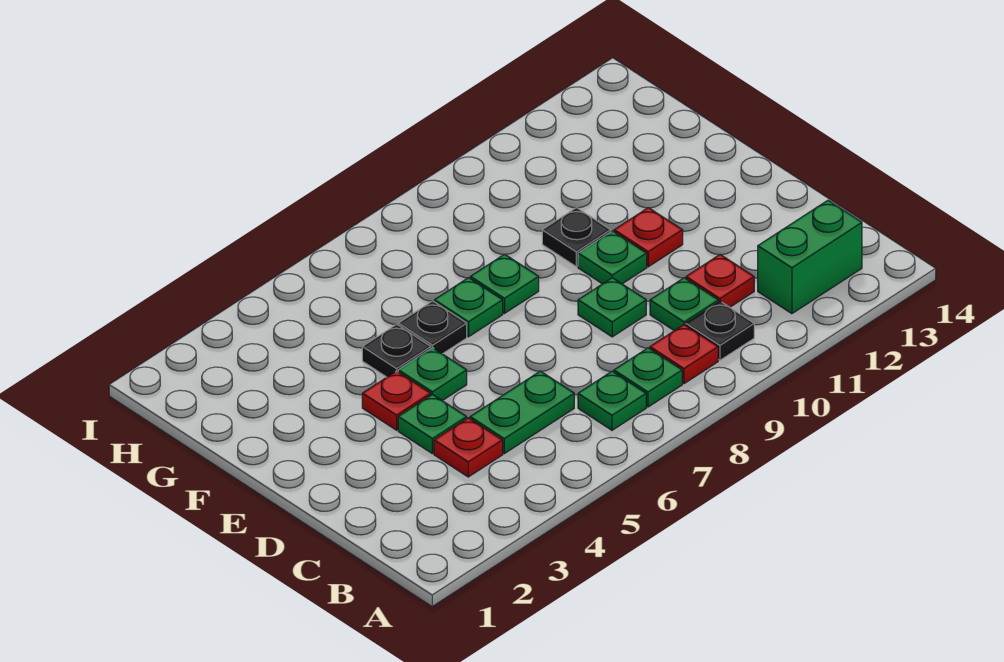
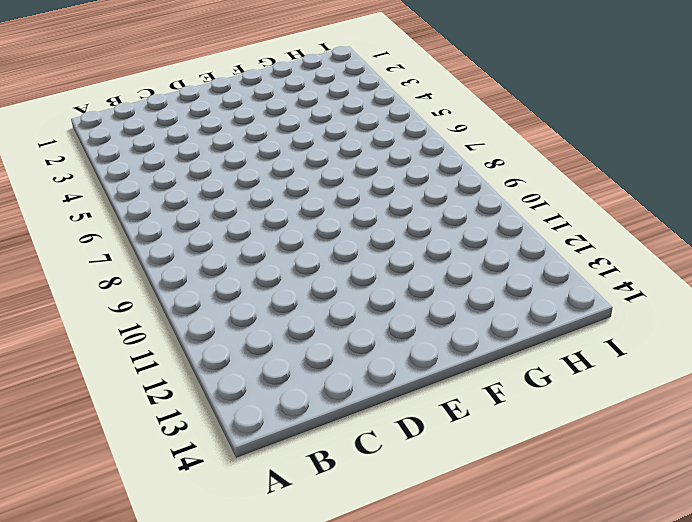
none -> green 1x1 plate [578,371,646,430]
none -> green 1x1 plate [614,348,682,407]
none -> red 1x1 plate [650,325,718,384]

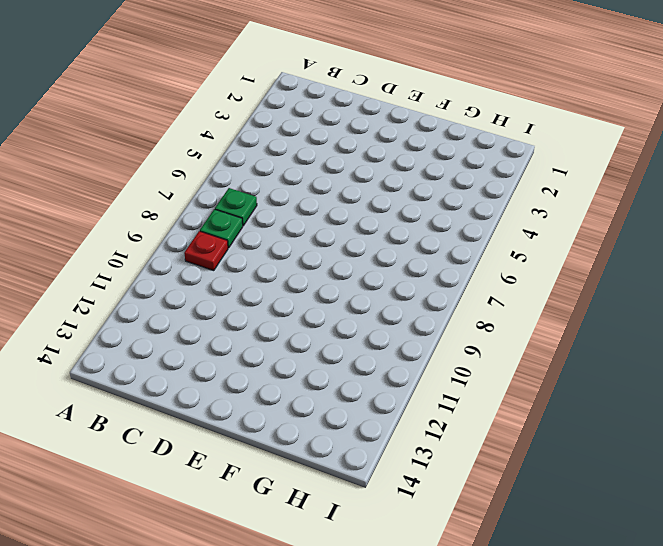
none -> black 1x1 plate [686,301,754,360]
none -> green 1x2 brick [758,200,862,314]
none -> red 1x1 plate [434,418,503,477]

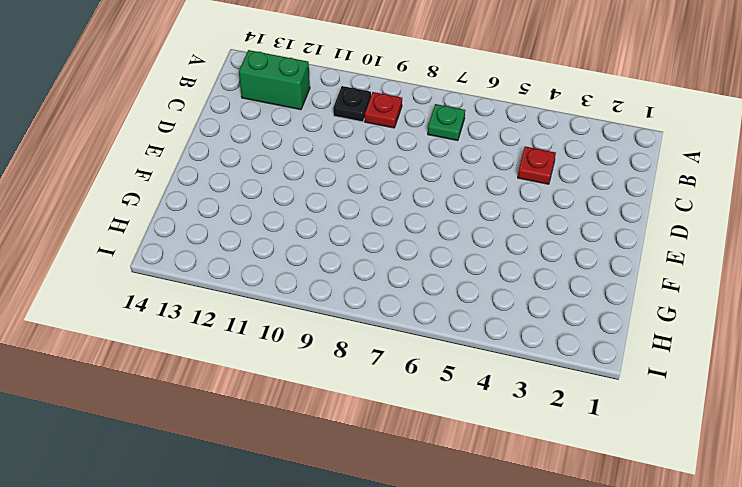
none -> green 1x1 plate [614,348,682,407]
none -> green 1x2 plate [470,371,574,454]
none -> green 1x1 plate [650,278,718,331]

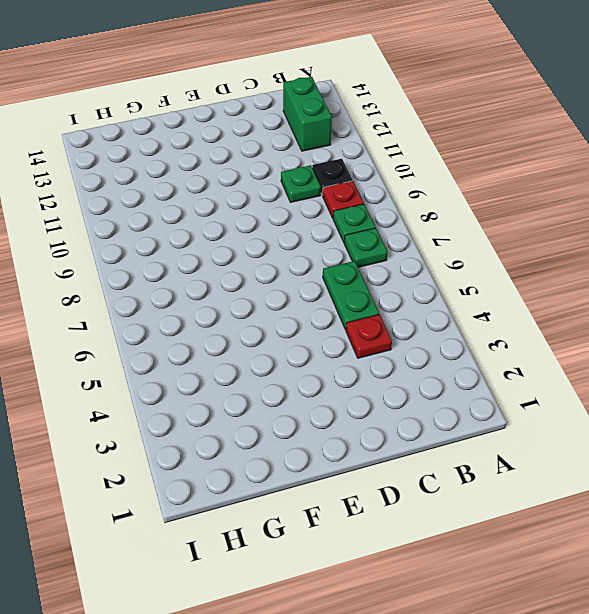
none -> red 1x1 plate [686,255,754,307]
none -> green 1x1 plate [398,394,467,454]
none -> green 1x1 plate [578,278,646,337]

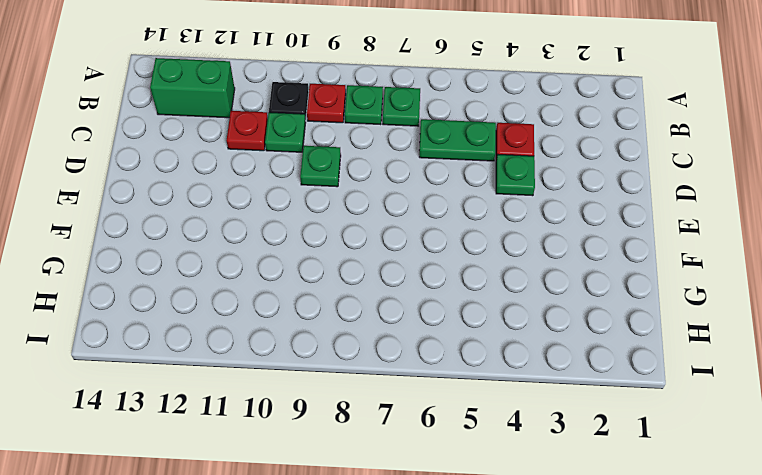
none -> red 1x1 plate [362,371,431,430]
none -> green 1x1 plate [398,348,467,401]
none -> green 1x1 plate [578,231,647,284]

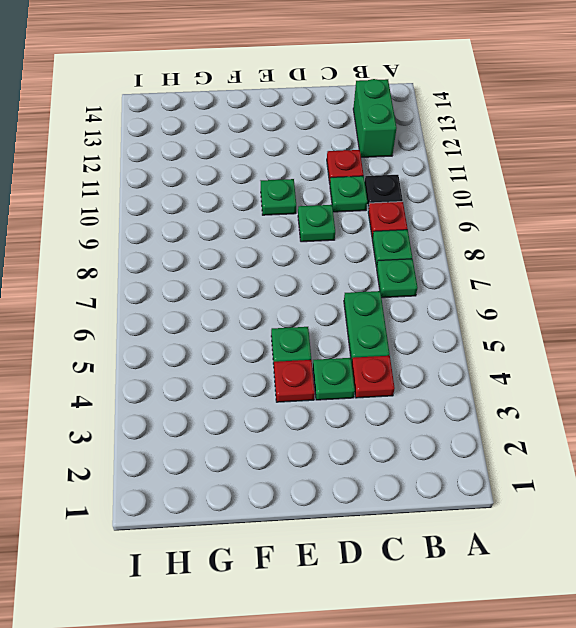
none -> red 1x1 plate [614,208,683,267]
none -> black 1x1 plate [362,324,431,377]
none -> black 1x1 plate [398,301,467,354]

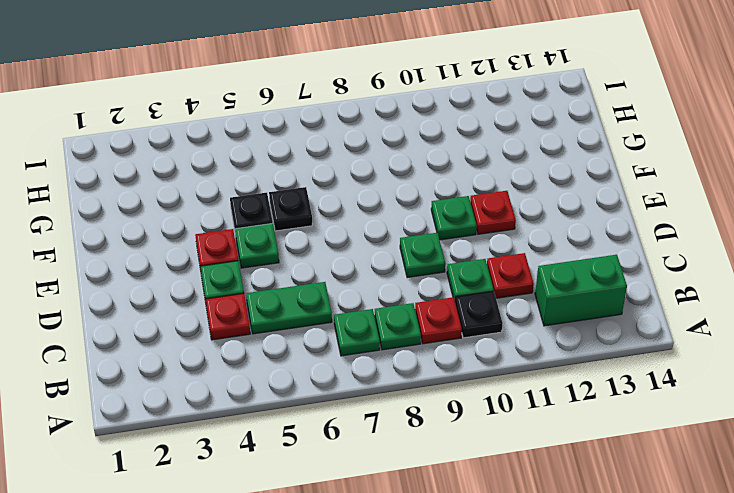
none -> green 1x1 plate [434,278,503,337]
none -> green 1x1 plate [470,254,539,313]
none -> black 1x1 plate [542,208,611,267]

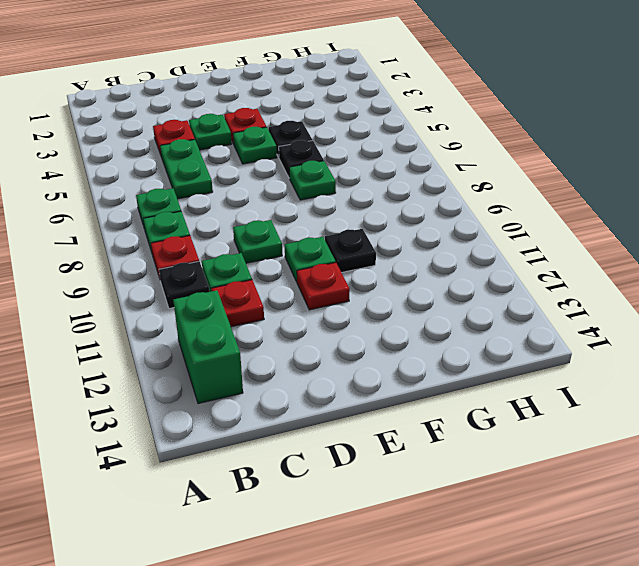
none -> green 1x1 plate [470,254,539,313]

